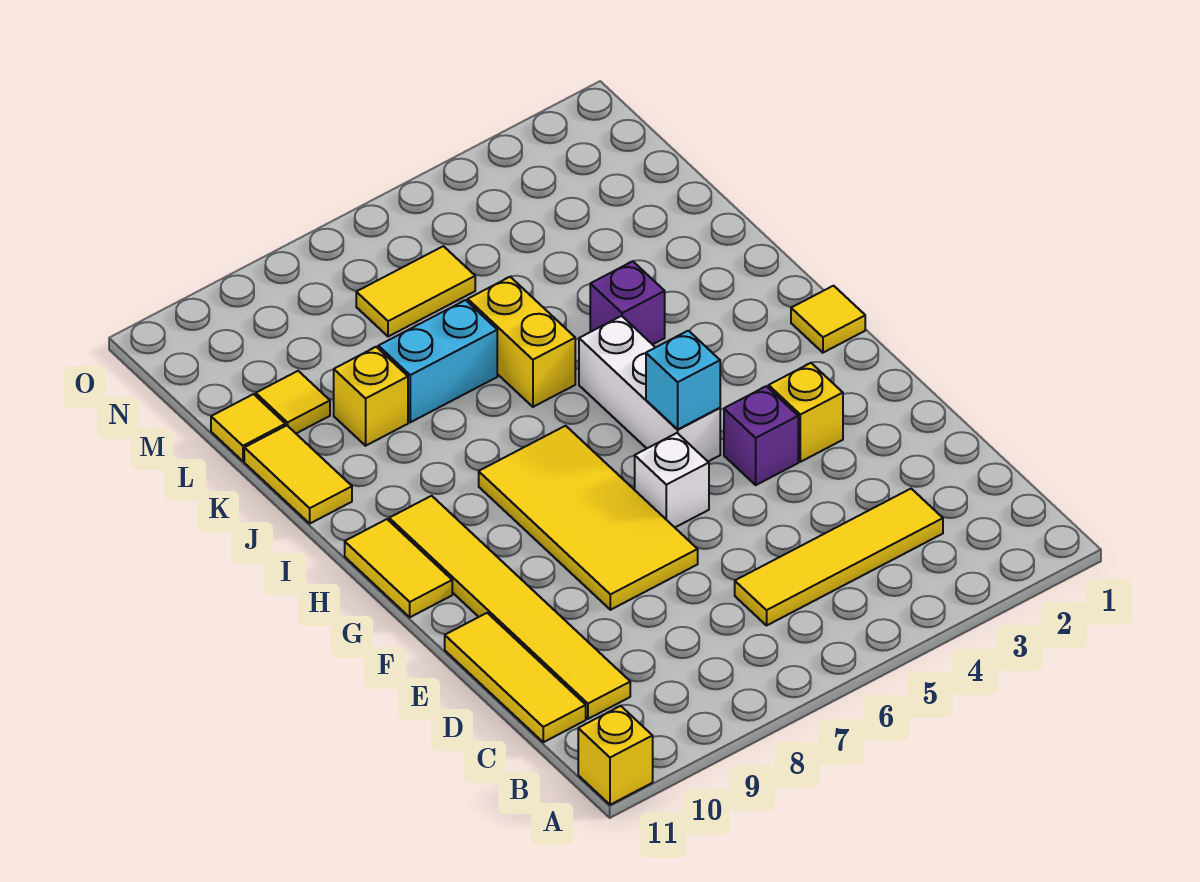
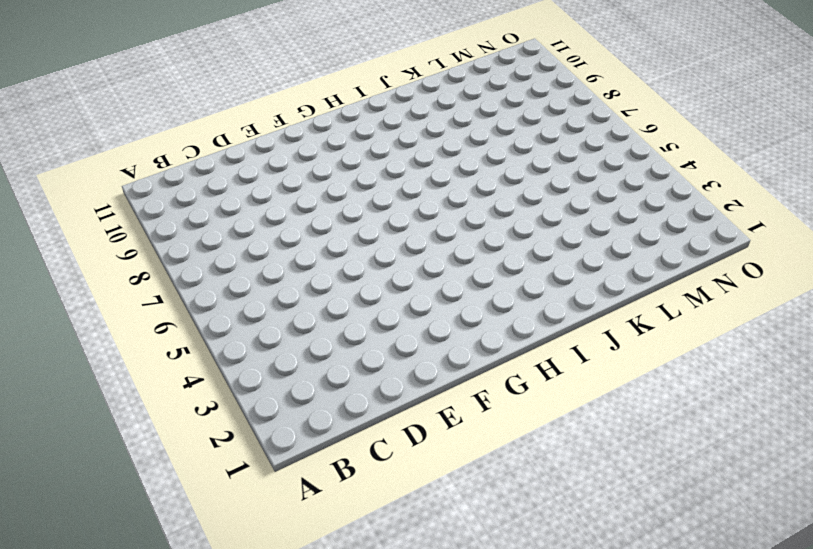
none -> yellow 1x1 brick [578,706,653,805]
none -> yellow 1x4 tile [735,489,943,625]
none -> yellow 1x6 tile [389,496,630,719]

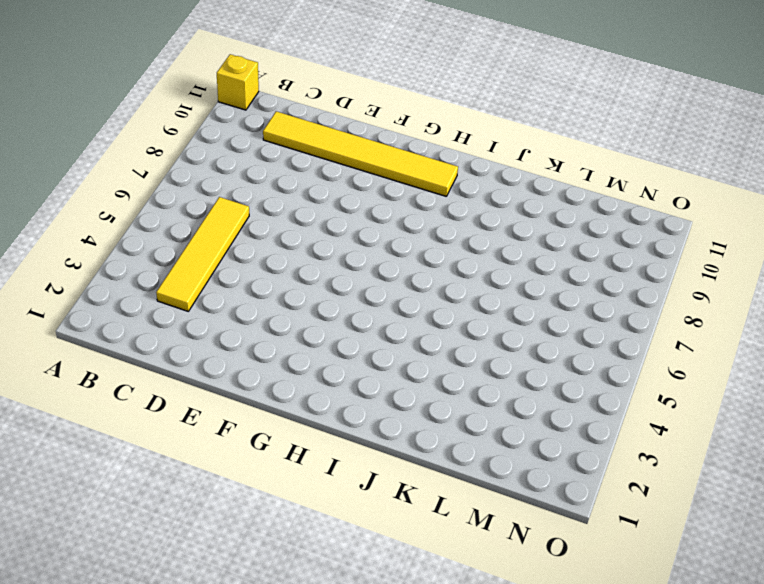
none -> yellow 1x3 tile [445,613,586,742]
none -> yellow 2x4 tile [479,426,698,610]
none -> yellow 1x1 brick [769,363,843,462]

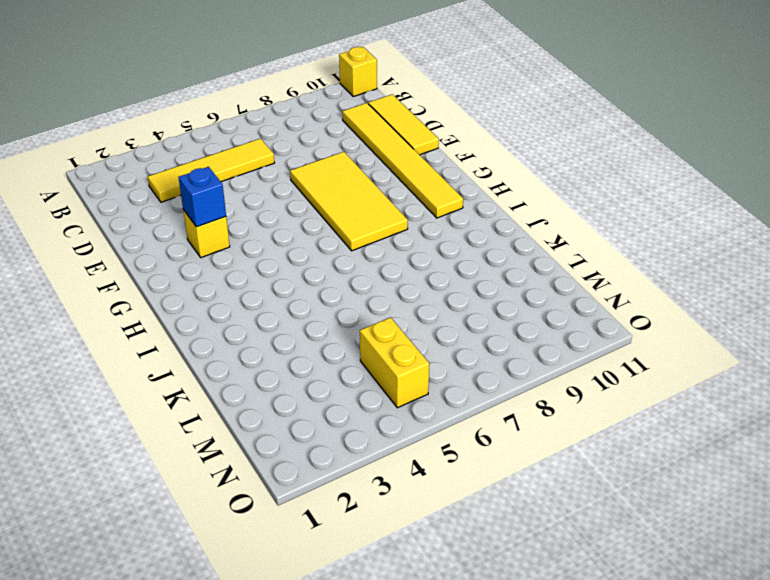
blue 1x1 brick [178,167,226,227] -> none
yellow 1x2 brick [360,317,429,408] -> yellow 1x2 brick moved to [468,277,575,407]
none -> purple 1x1 brick [724,386,798,485]
none -> white 1x1 brick [635,433,709,527]
none -> white 1x3 brick [579,316,720,461]

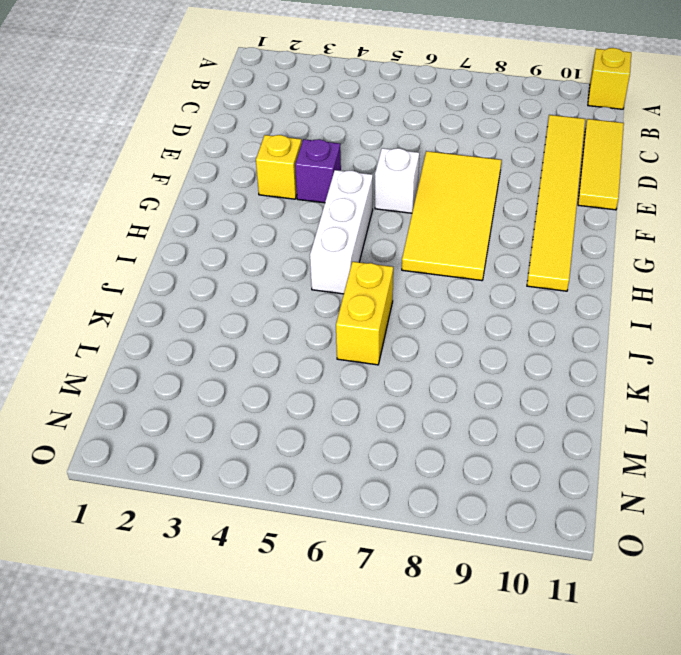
none -> yellow 1x4 tile [735,489,943,625]
none -> yellow 1x2 tile [345,519,452,617]
none -> yellow 1x1 tile [791,286,865,353]

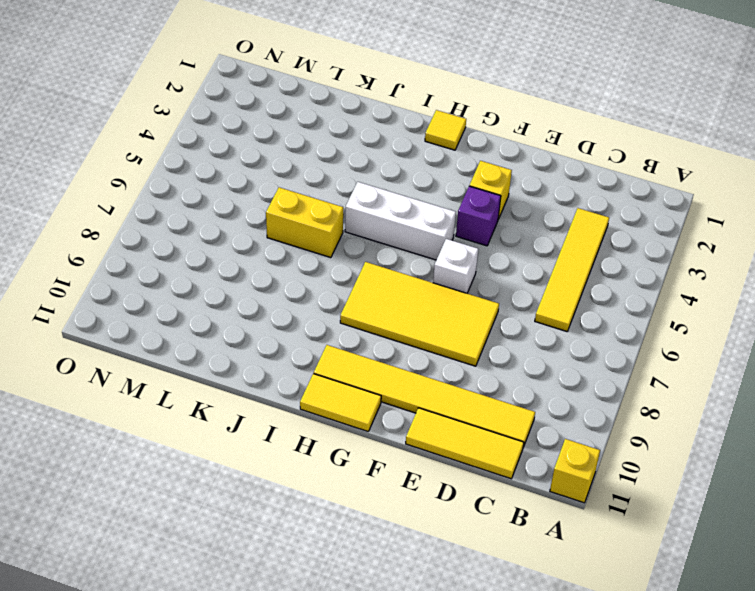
none -> purple 1x1 brick [590,261,665,345]
none -> yellow 1x2 tile [244,425,352,523]
none -> cyan 1x2 brick [378,300,497,422]

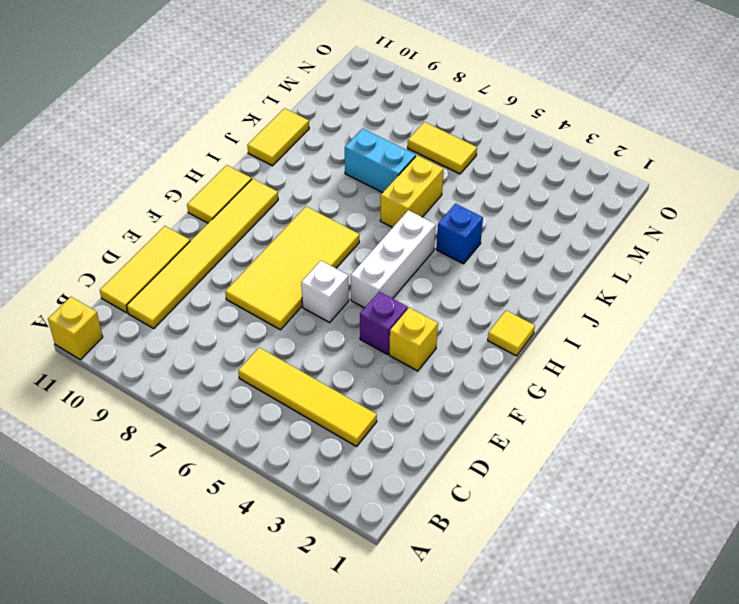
blue 1x1 brick [436,204,483,264] -> purple 1x1 brick [590,261,665,345]
none -> yellow 1x1 brick [334,347,408,446]
none -> yellow 1x1 tile [256,371,330,433]
none -> yellow 1x1 tile [211,394,285,461]

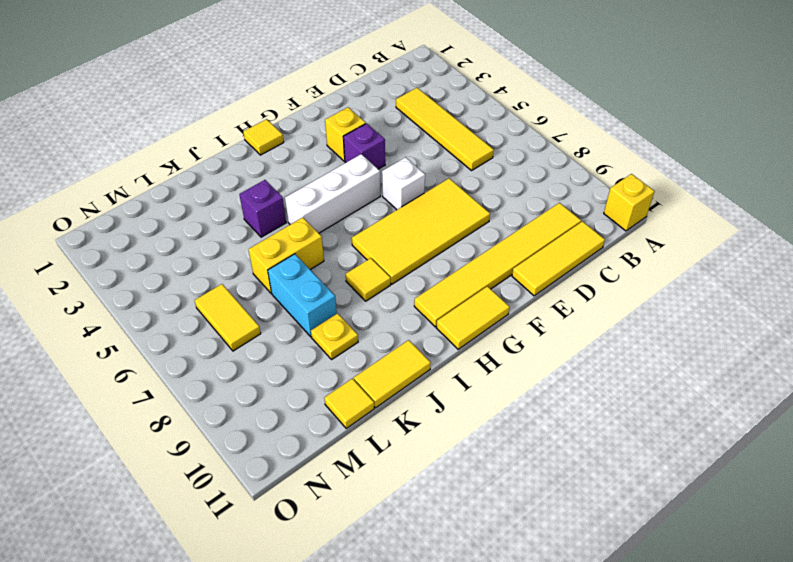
yellow 1x1 tile [346,258,391,301] -> yellow 1x1 tile moved to [256,371,330,433]
yellow 1x1 plate [311,313,358,359] -> yellow 1x1 brick [334,347,408,446]
none -> cyan 1x1 brick [646,331,720,430]

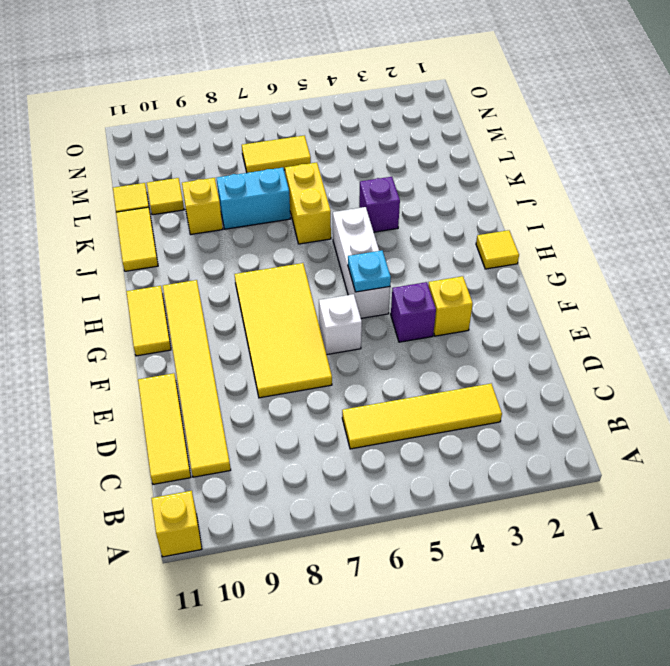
cyan 1x1 plate [348,251,391,292] -> cyan 1x1 brick [646,331,720,430]

